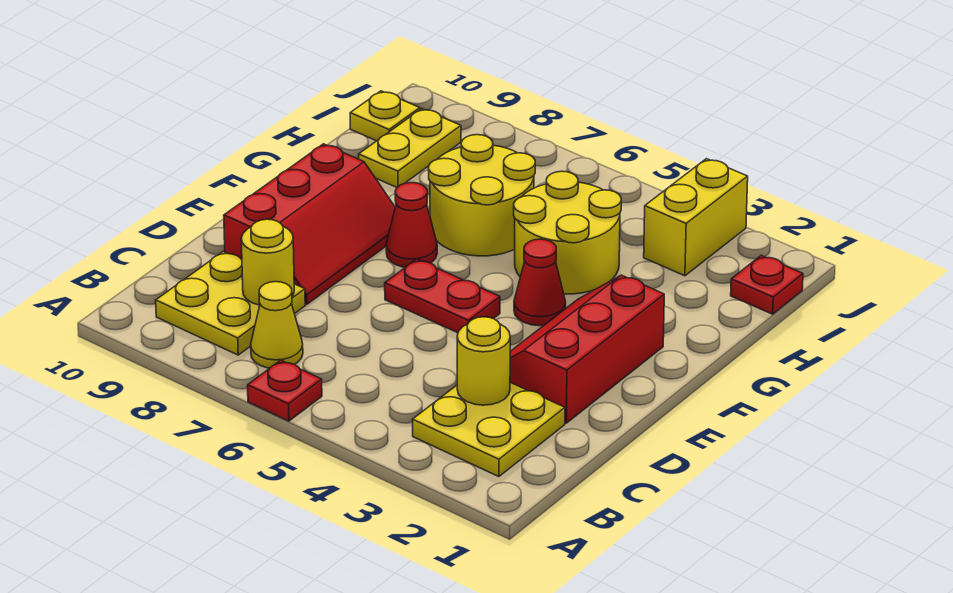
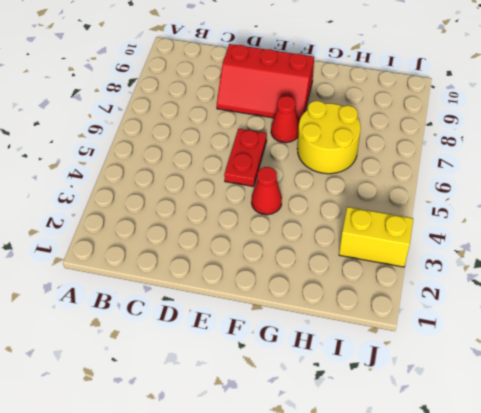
none -> red 1x1 plate [248,360,322,421]
none -> yellow 2x2 plate [412,383,565,477]
none -> yellow 1x1 cone [251,282,303,368]

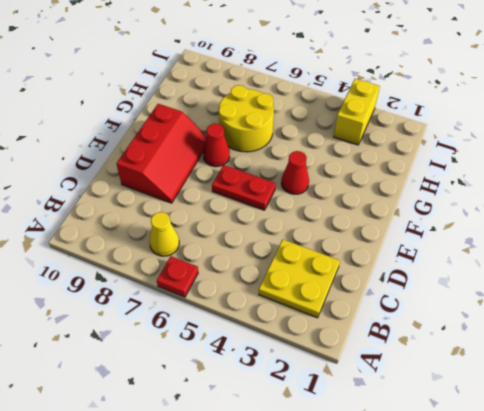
none -> yellow 2x2 plate [156,252,305,355]
none -> red 2x3 slope [510,275,664,423]
none -> yellow 2x2 round brick [514,171,621,294]

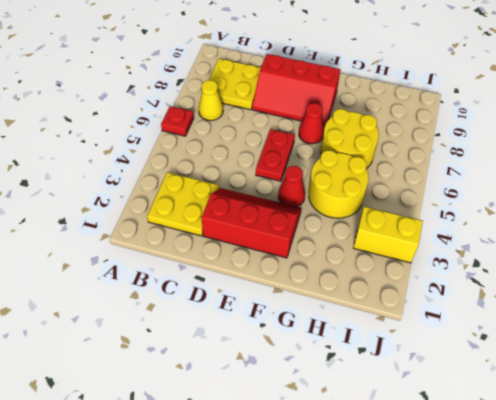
none -> yellow 1x2 plate [359,109,461,187]
none -> red 1x1 plate [731,256,803,314]
none -> yellow 1x1 plate [350,91,420,141]

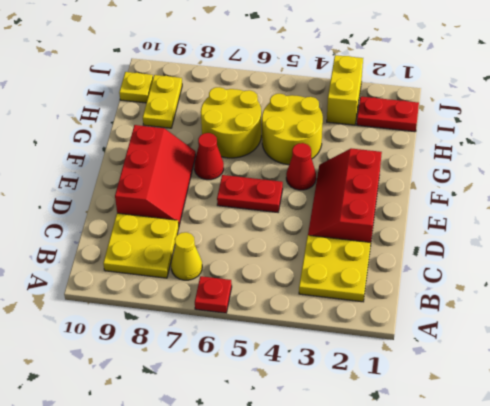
red 1x2 plate [357,97,419,132] -> red 1x1 plate [731,256,803,314]
none -> yellow 1x1 round brick [457,317,510,405]
none -> yellow 1x1 round brick [241,219,294,305]

